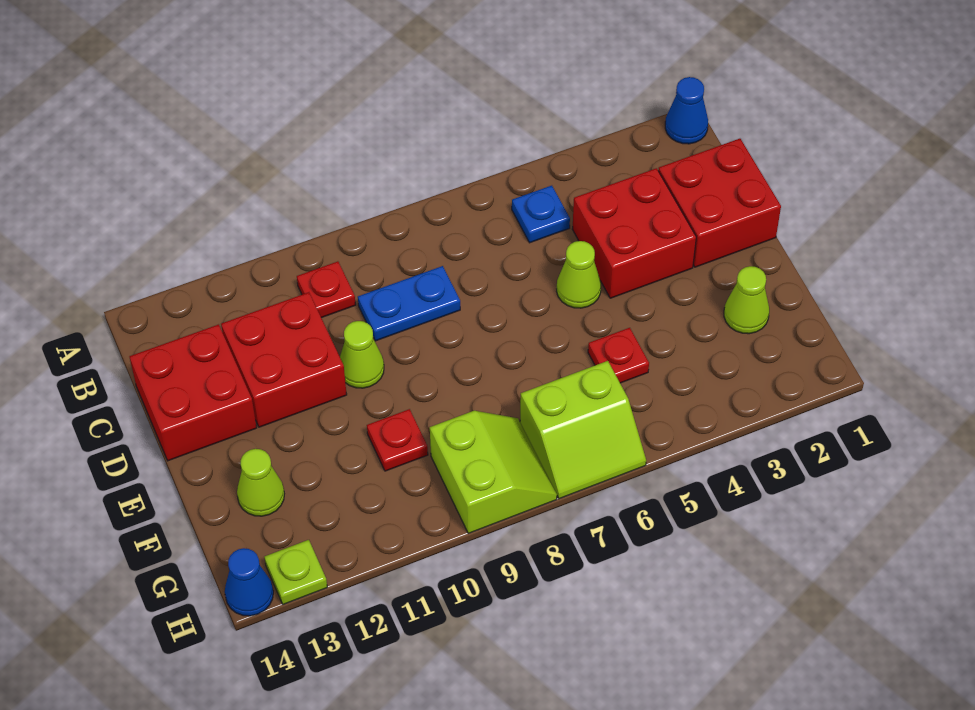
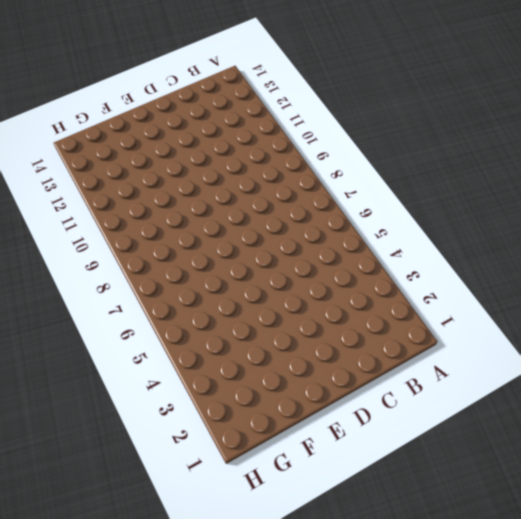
none -> blue 1x1 cone [665,77,708,144]
none -> blue 1x1 plate [512,186,570,243]
none -> red 1x1 plate [297,261,356,318]

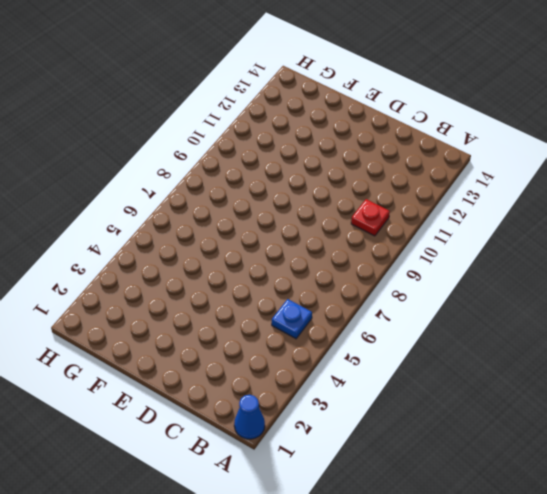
none -> red 2x2 brick [658,139,781,267]
none -> red 2x2 brick [572,168,696,298]
none -> blue 1x2 plate [358,266,460,341]

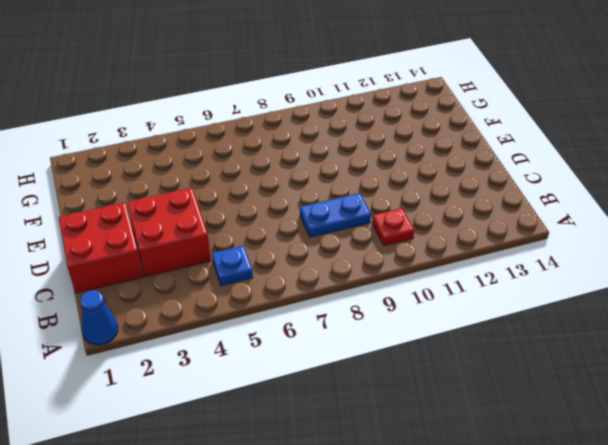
none -> red 2x2 brick [221,292,347,427]
none -> red 2x2 brick [129,324,257,461]
none -> lime 1x1 cone [557,241,601,308]

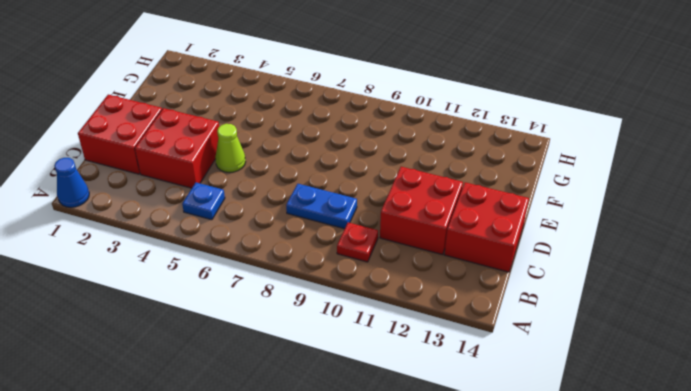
none -> lime 1x1 cone [340,321,384,388]
none -> lime 1x1 cone [724,266,769,334]
none -> red 1x1 plate [588,328,649,383]

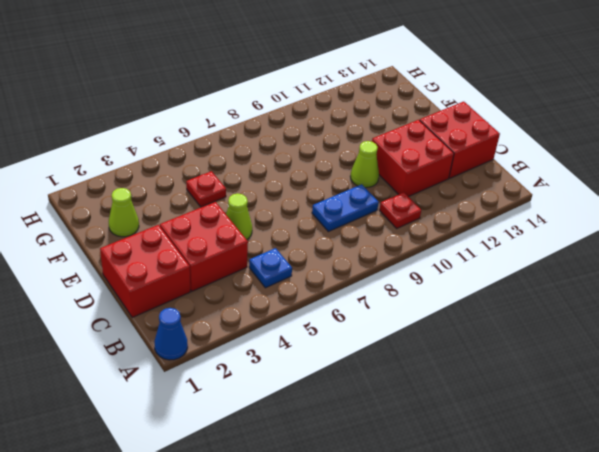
none -> red 1x1 plate [367,409,428,471]
none -> lime 1x1 cone [237,449,284,516]
none -> lime 2x2 slope [520,361,646,499]

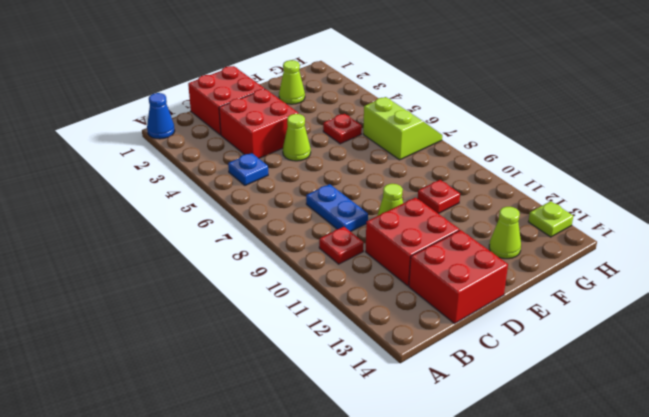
none -> lime 2x2 slope [430,411,557,533]
none -> blue 1x1 cone [225,548,273,616]

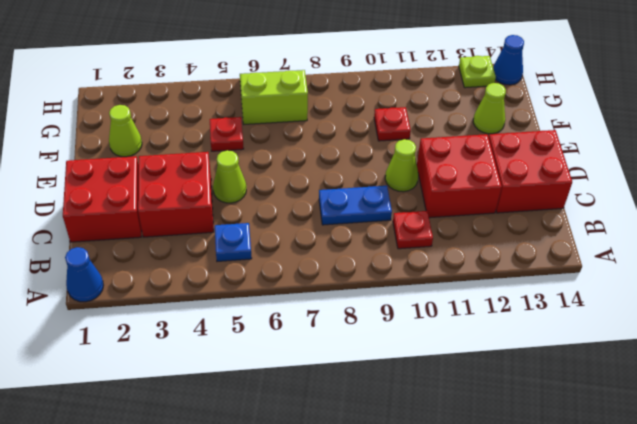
none -> lime 2x2 slope [430,411,557,533]

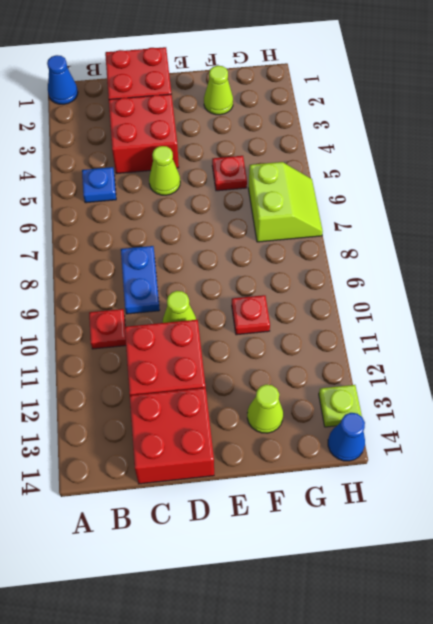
none -> lime 2x2 slope [430,411,557,533]

